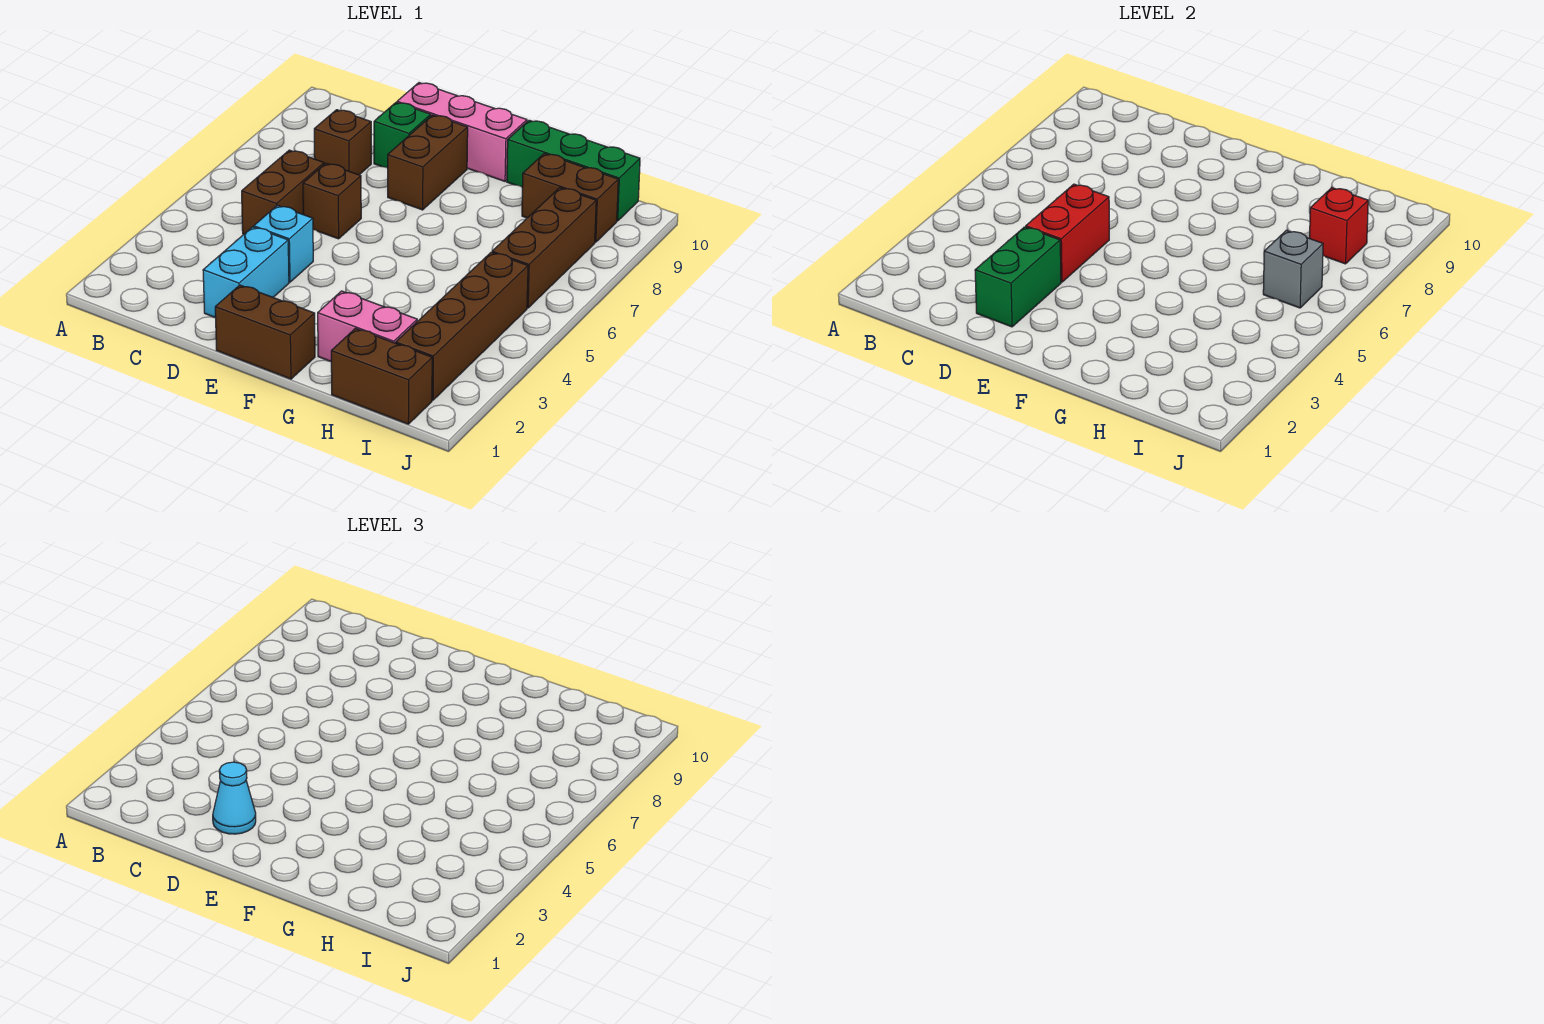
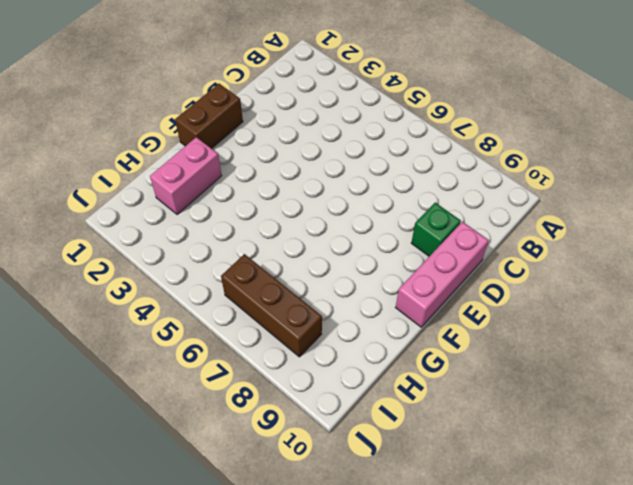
none -> brown 1x2 brick [242,150,324,234]
none -> brown 1x1 brick [314,110,371,175]
none -> cyan 1x2 brick [203,227,289,318]

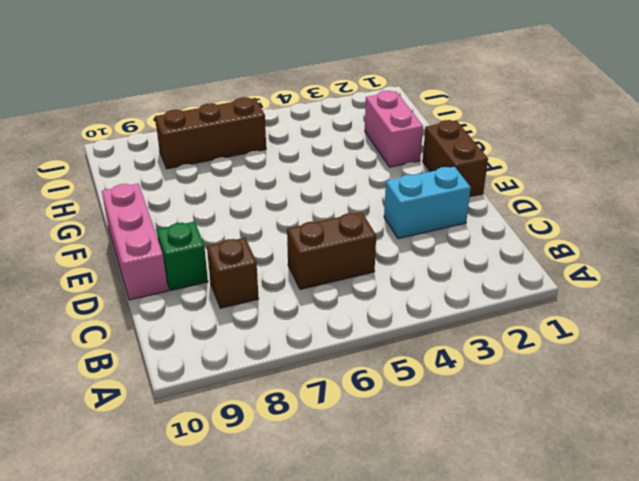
none -> cyan 1x1 brick [254,205,313,282]
none -> brown 1x1 brick [303,163,361,239]
none -> brown 1x2 brick [388,115,468,210]

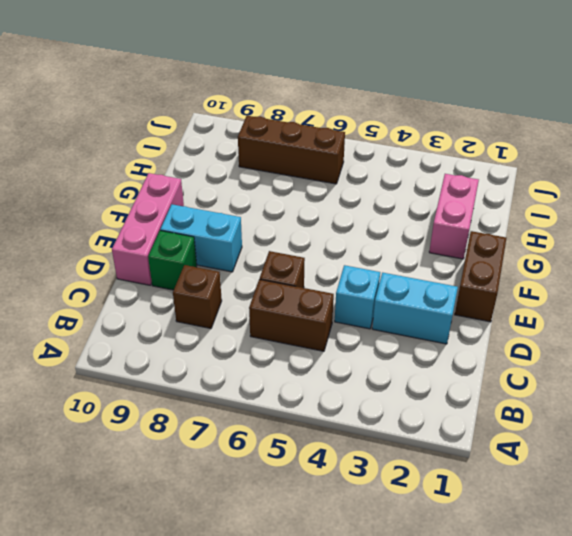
cyan 1x2 brick [160,204,242,272] -> brown 1x2 brick [388,115,468,210]
none -> green 1x3 brick [507,120,640,221]
none -> brown 1x2 brick [331,328,432,424]
none -> brown 1x2 brick [522,154,618,242]

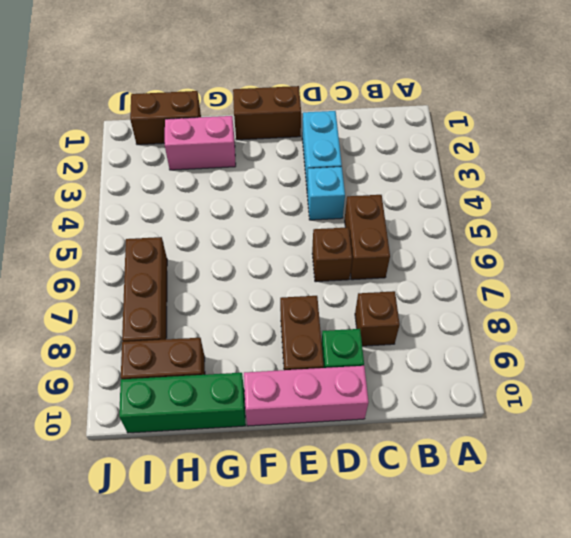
none -> brown 1x4 brick [396,252,528,400]
none -> green 1x2 brick [975,227,1061,327]
none -> red 1x2 brick [1026,184,1109,282]

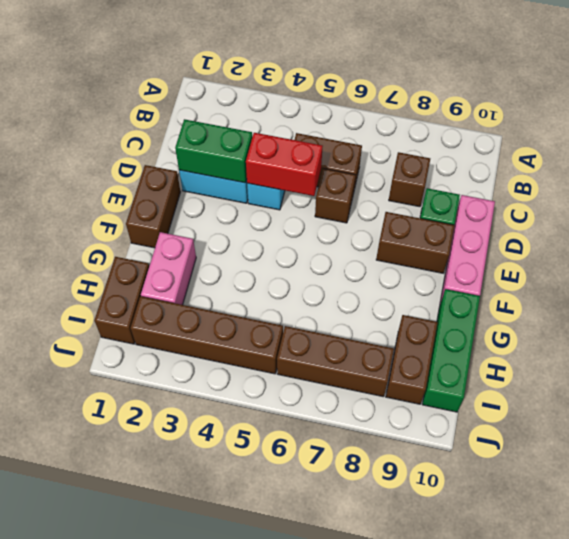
none -> grey 1x1 brick [1263,230,1323,308]
none -> red 1x1 brick [1310,188,1368,264]
none -> cyan 1x1 cone [213,762,256,834]

